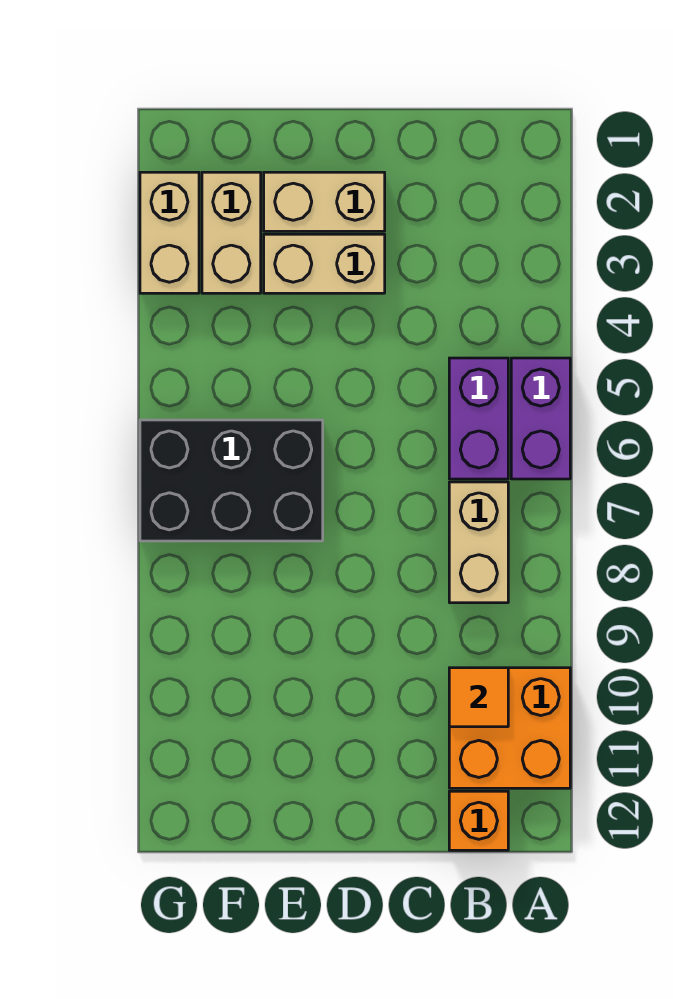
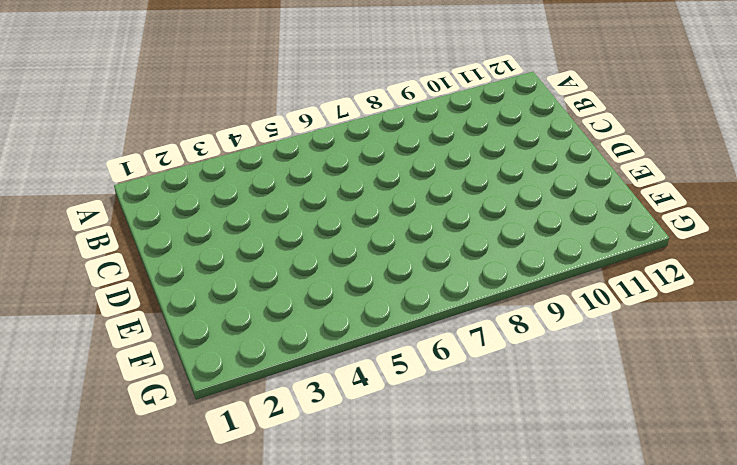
none -> purple 1x2 brick [511,358,570,479]
none -> orange 2x2 brick [449,668,570,788]

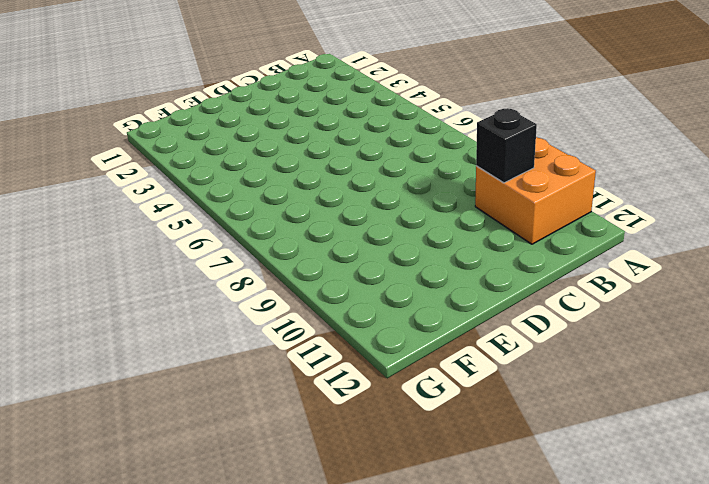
black 1x1 brick [476,108,537,183] -> orange 1x1 tile [449,668,508,727]
none -> purple 1x2 brick [511,358,570,479]
none -> purple 1x2 brick [449,358,508,479]

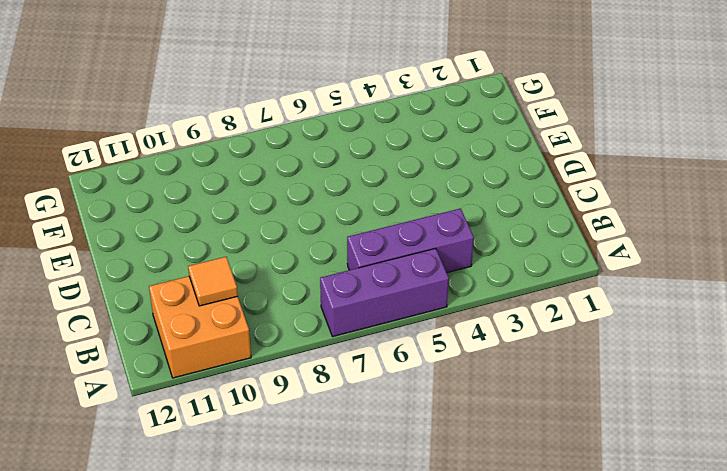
purple 1x3 brick [320,248,449,337] -> purple 1x2 brick [511,358,570,479]
purple 1x3 brick [347,209,474,273] -> purple 1x2 brick [449,358,508,479]
none -> tan 1x2 brick [449,482,508,603]
none -> orange 1x1 brick [449,791,508,850]

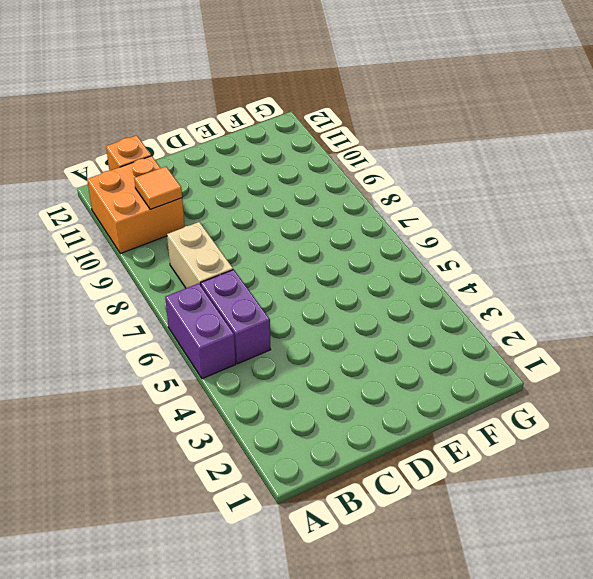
none -> tan 1x2 brick [264,172,385,231]
none -> tan 1x2 brick [264,234,385,293]

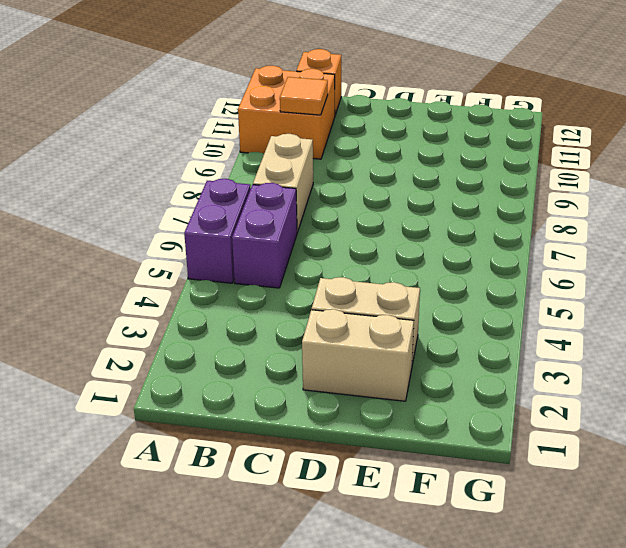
none -> black 2x3 brick [140,420,323,541]
none -> tan 1x2 brick [202,172,261,293]

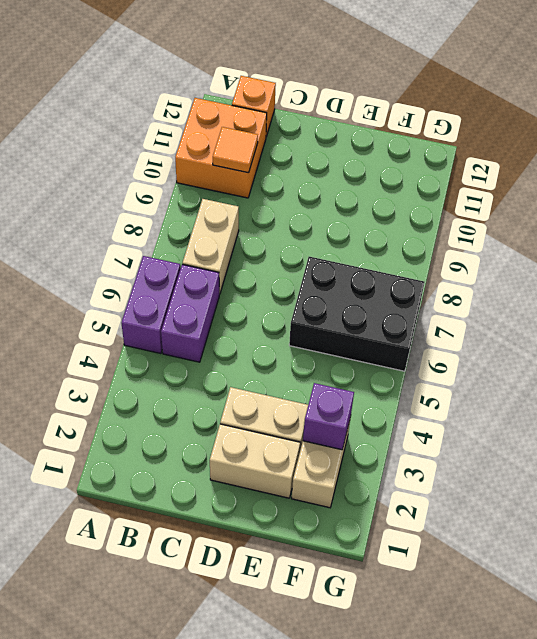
purple 1x1 brick [303,383,354,450] -> none
none -> tan 1x2 brick [140,172,199,293]

